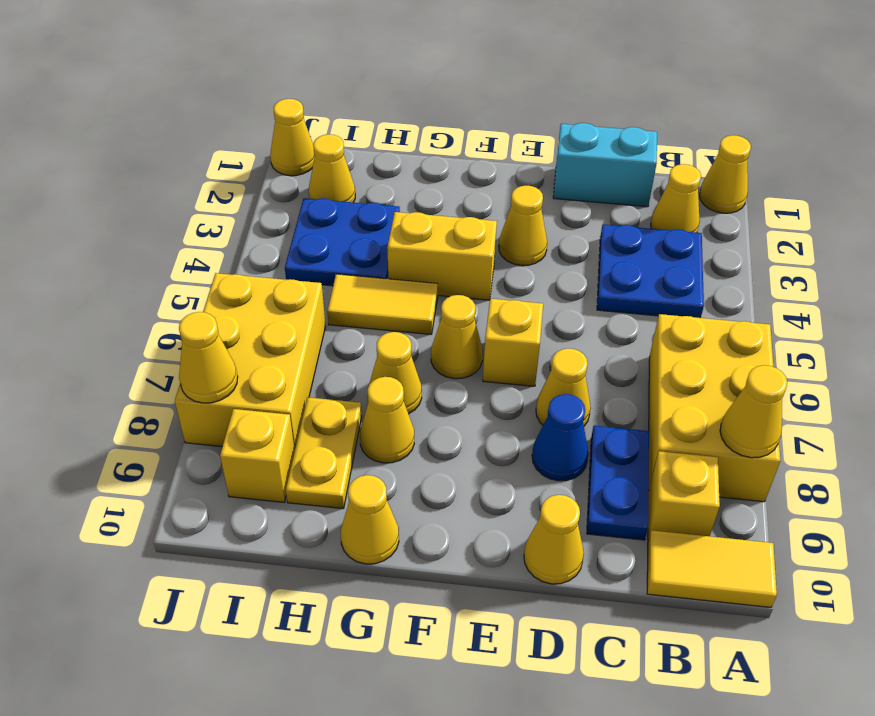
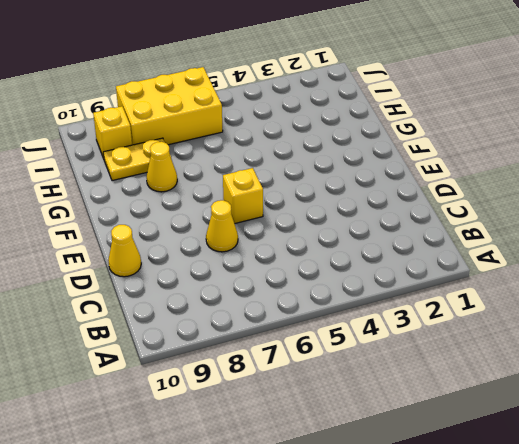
none -> yellow 1x1 cone [699,135,751,213]
none -> yellow 2x3 brick [648,314,780,502]
none -> yellow 1x2 tile [647,530,777,607]

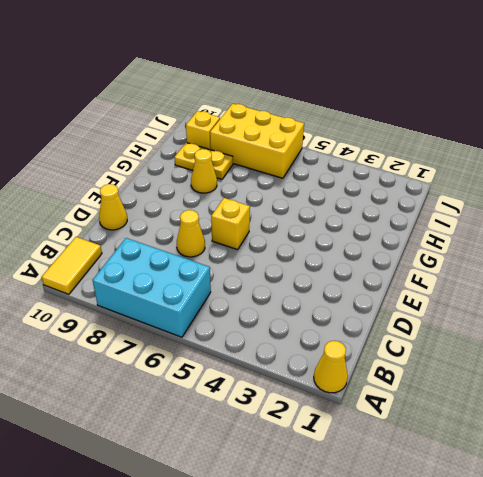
cyan 2x3 brick [93,238,211,337] -> yellow 2x3 brick [648,314,780,502]
none -> yellow 1x1 cone [651,164,701,233]
none -> blue 2x2 plate [597,224,704,318]
none -> yellow 1x1 brick [648,451,720,540]

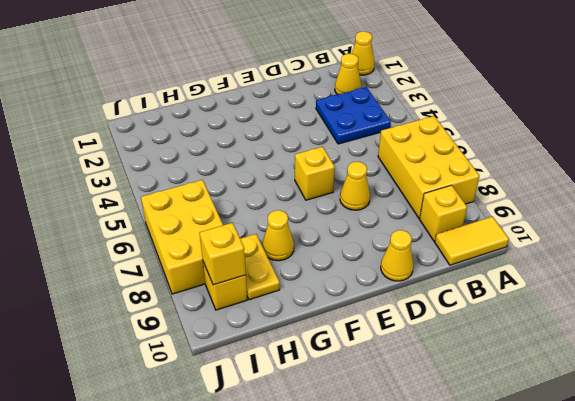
yellow 1x1 brick [200,223,246,285] -> none
none -> cyan 1x2 brick [553,123,657,207]
none -> blue 1x2 plate [587,426,649,540]
none -> blue 1x1 cone [532,394,588,481]

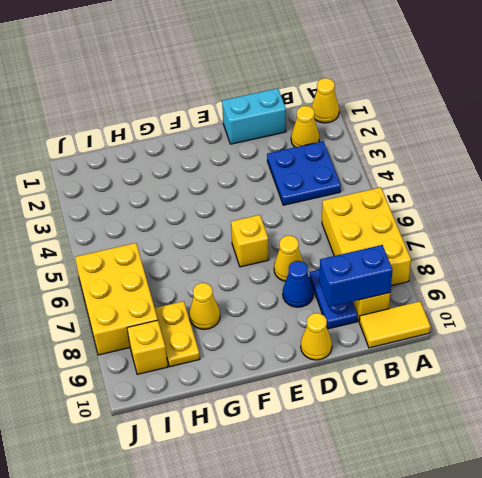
blue 1x2 brick [319,245,392,307] -> none
none -> yellow 1x1 cone [499,185,547,265]
none -> yellow 1x2 brick [387,212,497,300]
none -> yellow 1x1 cone [431,295,483,379]

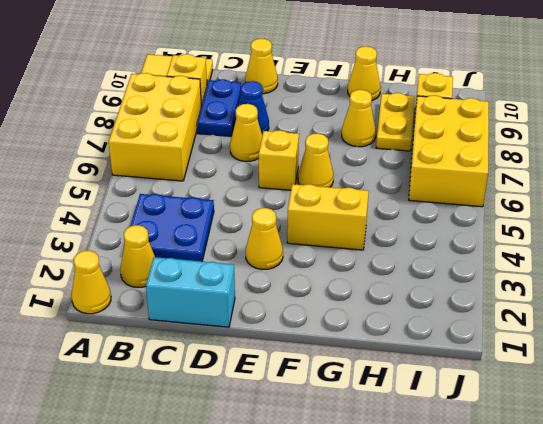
none -> yellow 1x2 tile [327,274,438,334]
none -> yellow 1x1 cone [369,332,422,414]
none -> blue 2x2 plate [285,198,400,286]

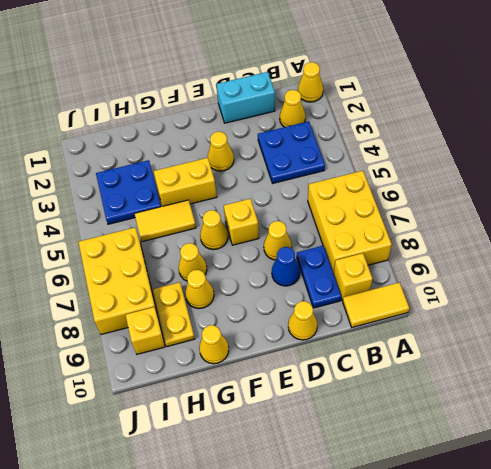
none -> yellow 1x1 cone [309,134,355,202]
none -> yellow 1x1 cone [270,99,315,176]
none -> yellow 1x1 cone [720,365,787,458]

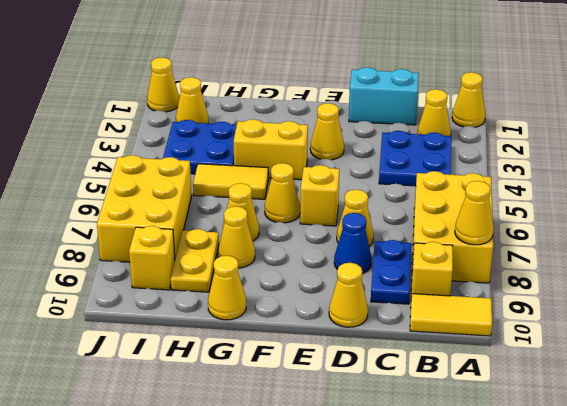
none -> yellow 1x1 cone [179,312,238,403]

